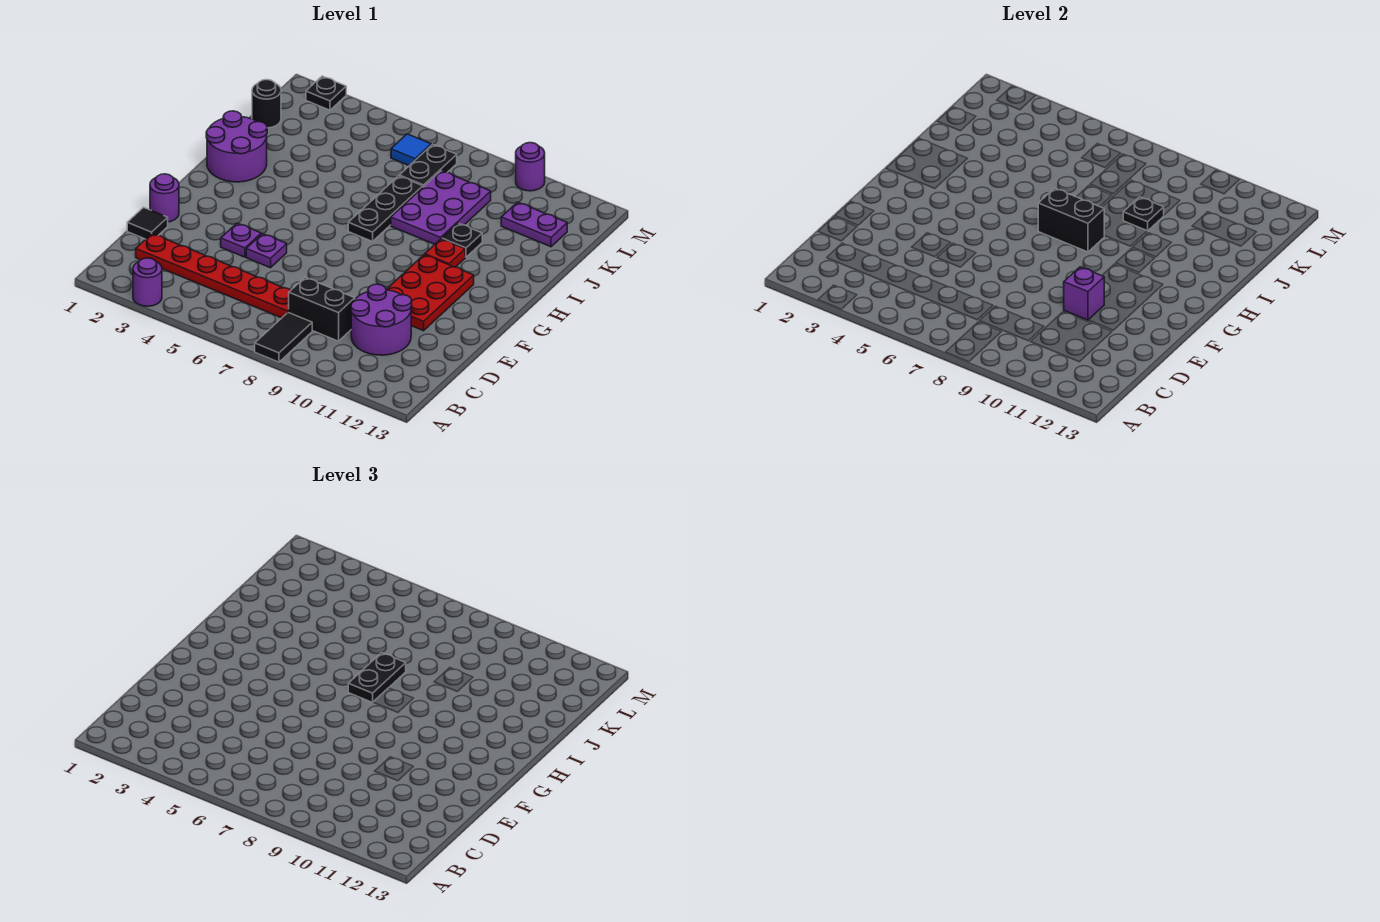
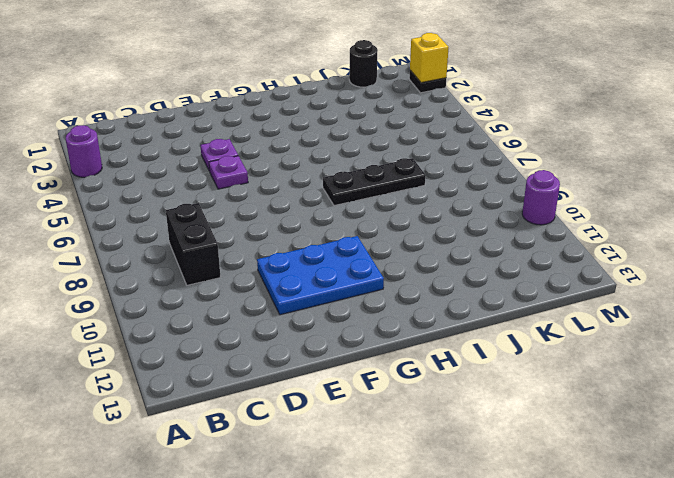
blue 2x3 plate [257,236,384,315] -> red 2x3 plate [386,255,474,331]
yellow 1x1 brick [410,33,449,83] -> none
none -> black 1x2 tile [255,312,312,362]
none -> red 1x6 plate [136,234,291,318]
none -> purple 2x2 round brick [351,284,412,355]

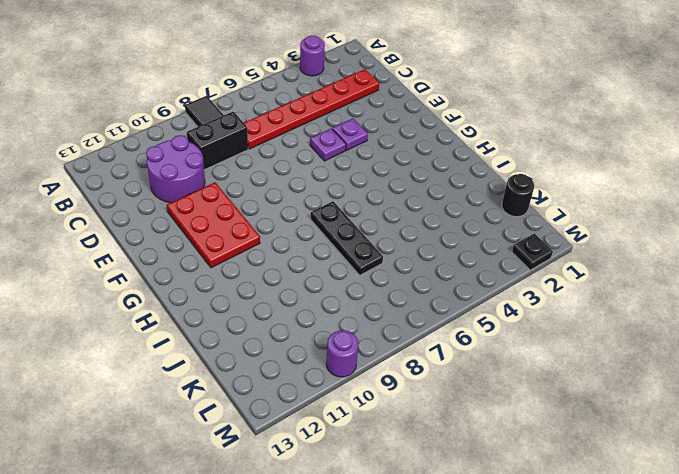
none -> black 1x1 tile [127,207,168,239]
none -> purple 1x1 round brick [150,174,179,222]
none -> purple 2x2 round brick [206,111,267,182]

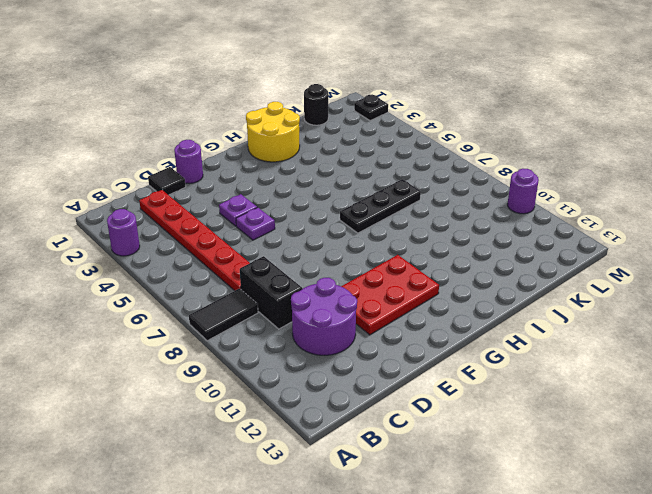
yellow 2x2 round brick [246,102,300,162] -> purple 2x2 round brick [206,111,267,182]
none -> red 1x1 plate [425,239,465,267]
none -> purple 2x3 plate [391,171,491,244]
none -> black 1x1 plate [442,223,482,257]

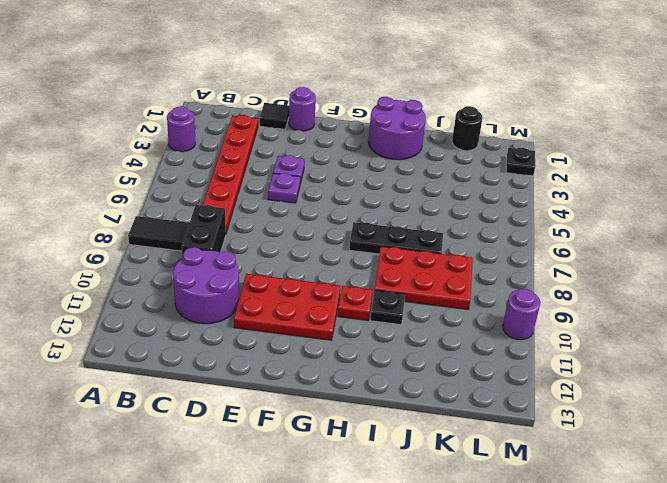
red 2x3 plate [375,246,473,310] -> purple 2x3 plate [391,171,491,244]
none -> black 1x2 plate [399,144,457,187]
none -> purple 1x2 plate [501,202,567,247]
none -> blue 1x1 tile [391,134,431,166]

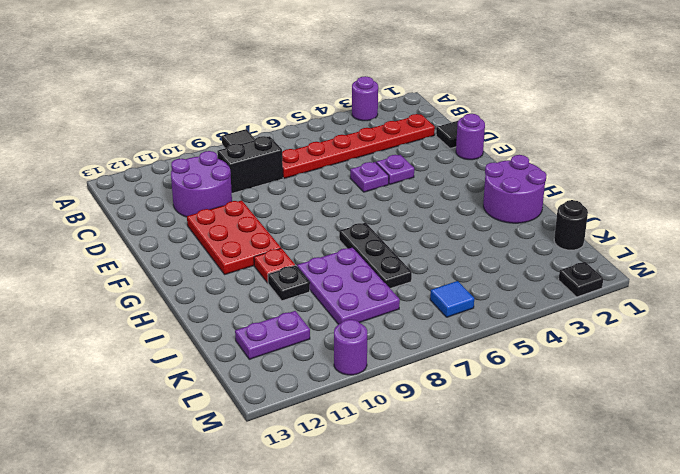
none -> black 1x2 plate [399,144,457,187]
none -> purple 1x1 brick [1064,267,1104,320]
none -> black 1x2 brick [1038,188,1104,252]

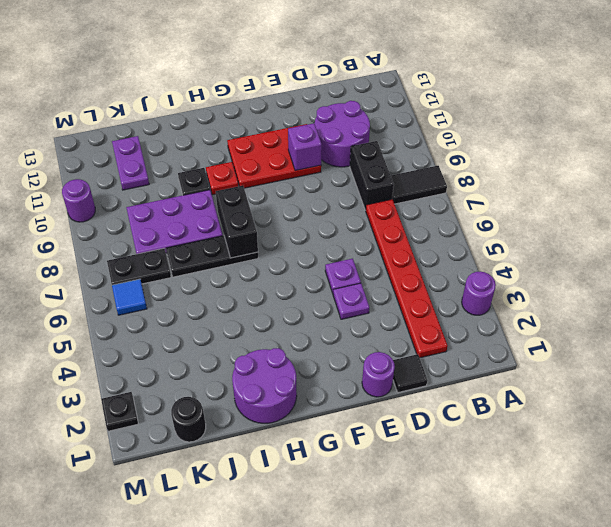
none -> black 1x1 plate [1123,197,1164,231]
none -> black 1x2 plate [348,653,406,702]

